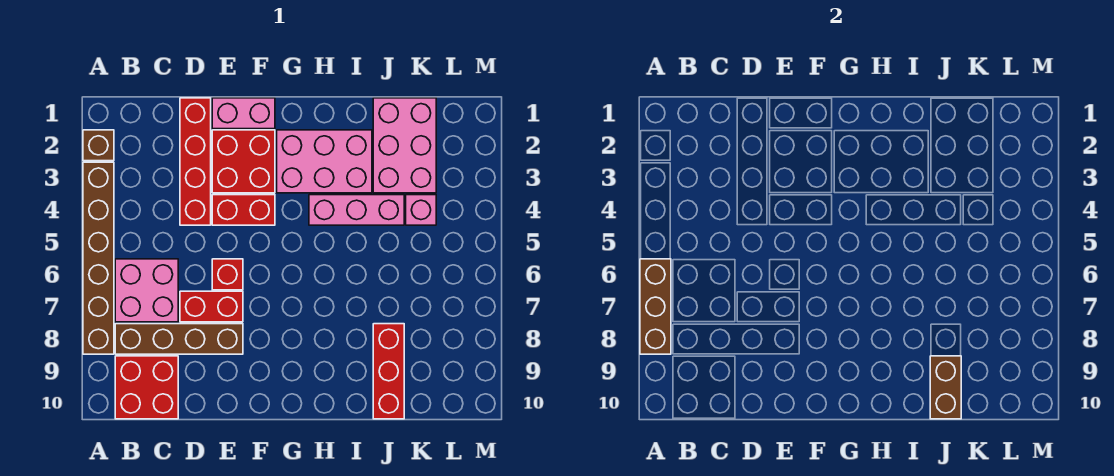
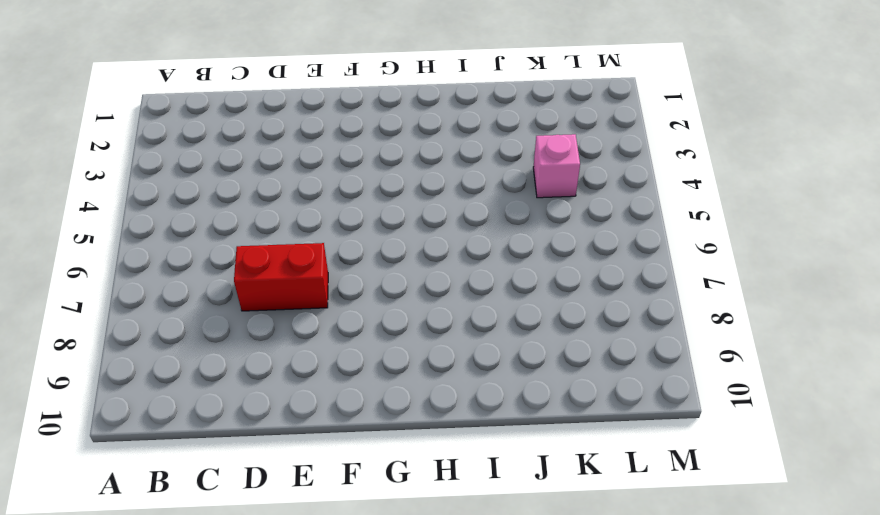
none -> brown 1x1 brick [83,130,114,161]
none -> brown 1x6 brick [83,162,114,354]
none -> pink 2x2 brick [115,259,178,322]

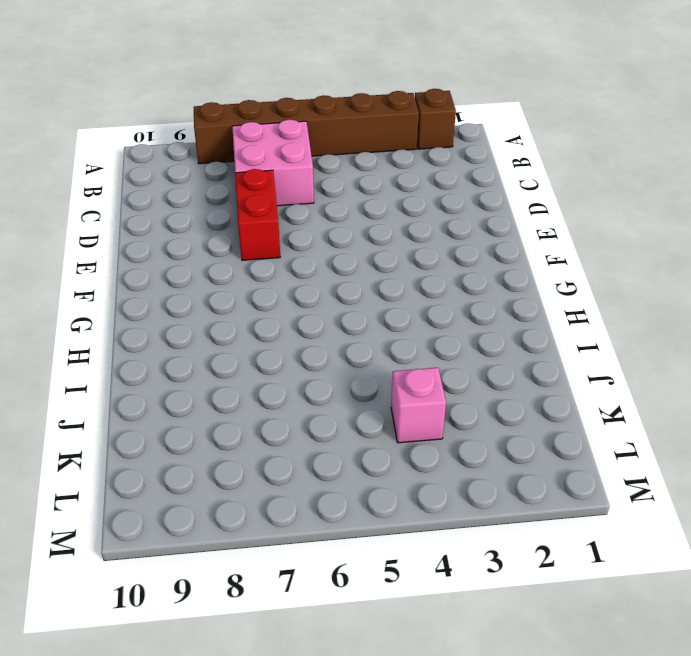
none -> brown 1x4 brick [115,324,243,354]
none -> red 2x2 brick [115,356,178,419]
none -> red 1x4 brick [180,98,211,225]

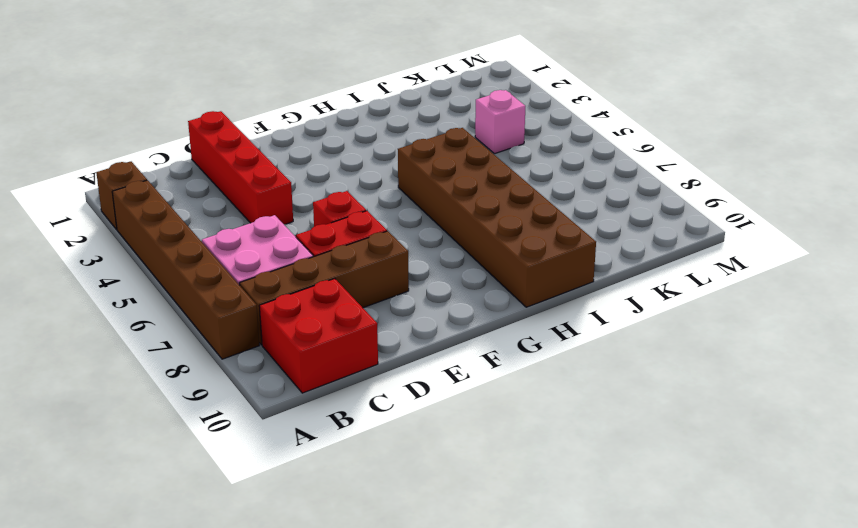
brown 2x6 brick [398,128,596,307] -> none
none -> pink 1x2 brick [212,98,275,129]
none -> red 2x2 brick [212,130,275,193]
none -> red 1x2 brick [212,195,275,225]

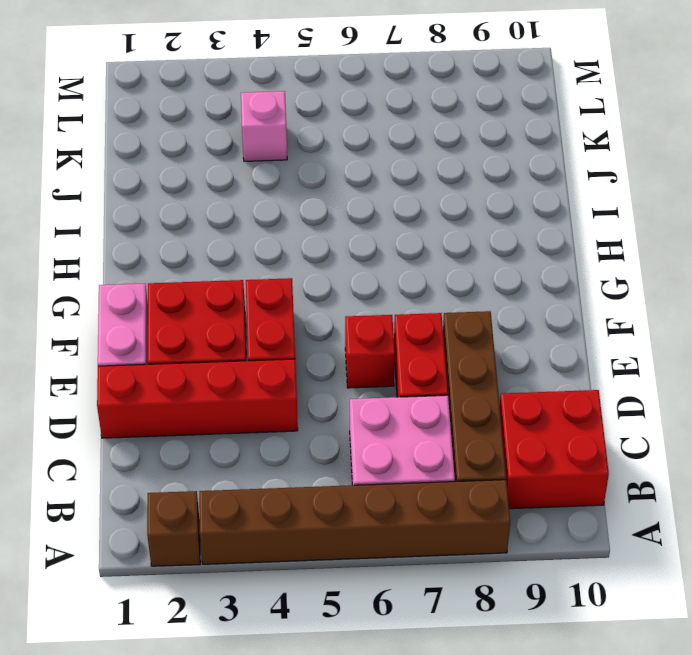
none -> pink 2x3 brick [277,130,372,193]
none -> pink 1x3 brick [309,195,404,225]
none -> pink 2x3 brick [373,98,436,193]

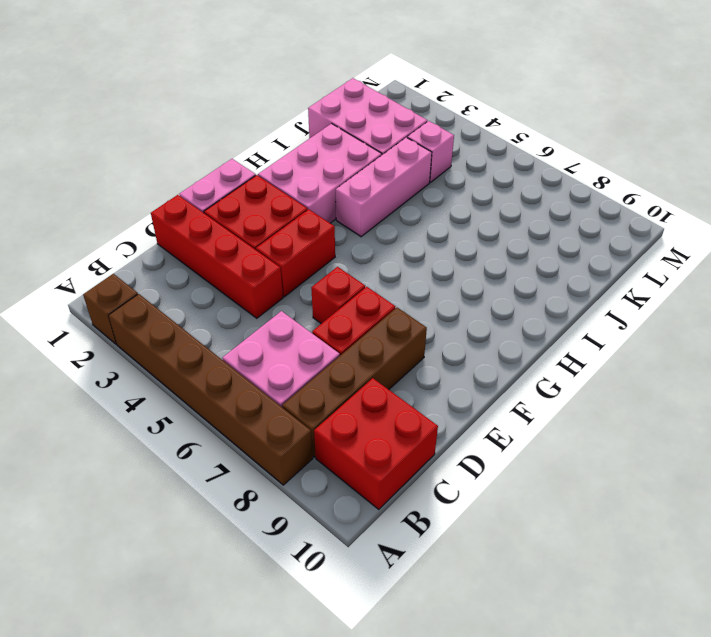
none -> red 1x3 brick [373,324,404,419]
none -> brown 1x3 brick [640,259,671,354]
none -> brown 1x2 brick [930,356,961,419]

